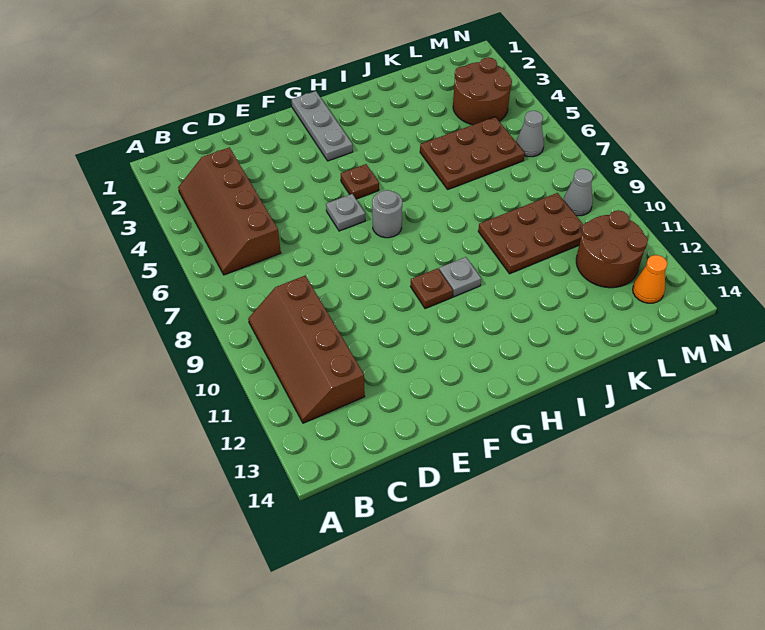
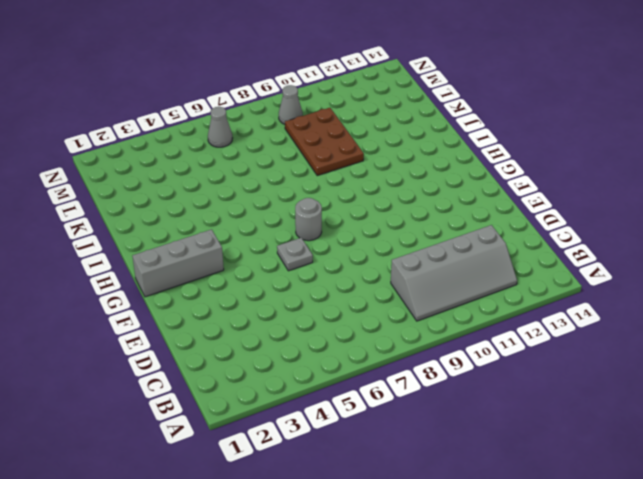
grey 2x4 slope [391,225,517,321] -> brown 2x4 slope [248,276,365,423]
grey 1x3 brick [132,230,224,297] -> grey 1x3 plate [292,91,353,161]
none -> brown 2x4 slope [178,147,281,275]
none -> brown 1x1 plate [341,164,379,199]
none -> brown 1x1 plate [411,268,453,309]

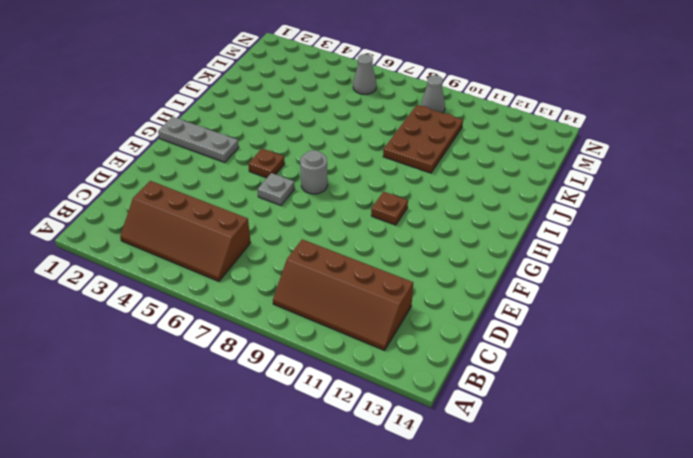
none -> grey 1x1 plate [439,257,481,297]
none -> brown 2x3 plate [420,117,525,189]
none -> brown 2x2 round brick [453,57,512,125]

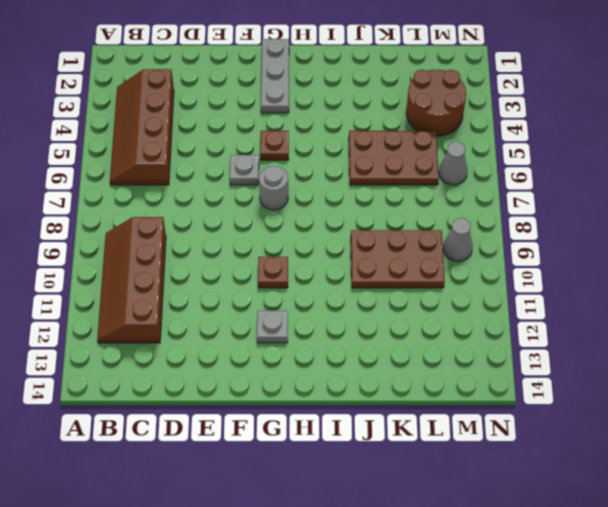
grey 1x1 plate [257,311,288,343] -> grey 1x1 plate moved to [439,257,481,297]
none -> brown 2x2 round brick [576,210,648,288]
none -> orange 1x1 cone [633,255,667,303]

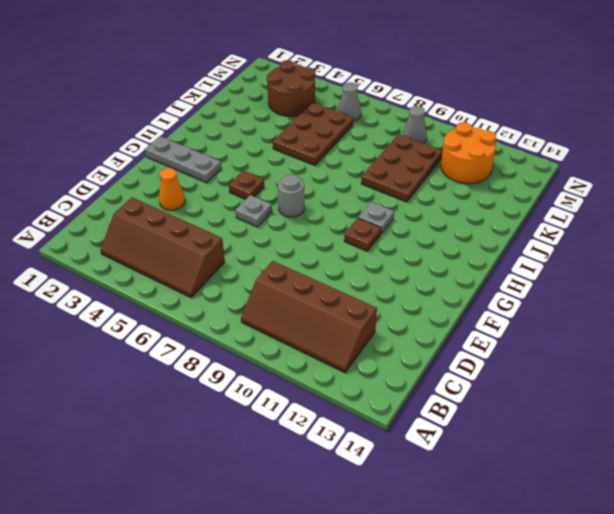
orange 1x1 cone [159,168,185,210] -> orange 1x1 cone moved to [633,255,667,303]
orange 2x2 round brick [441,122,496,184] -> brown 2x2 round brick [576,210,648,288]

